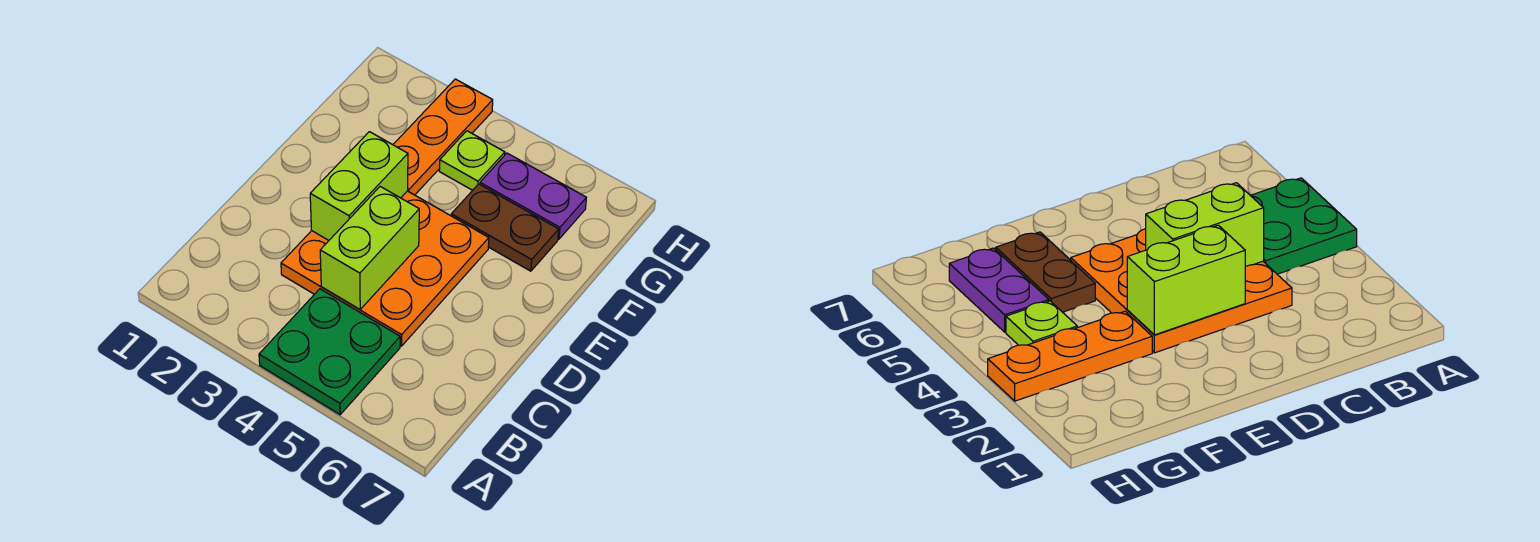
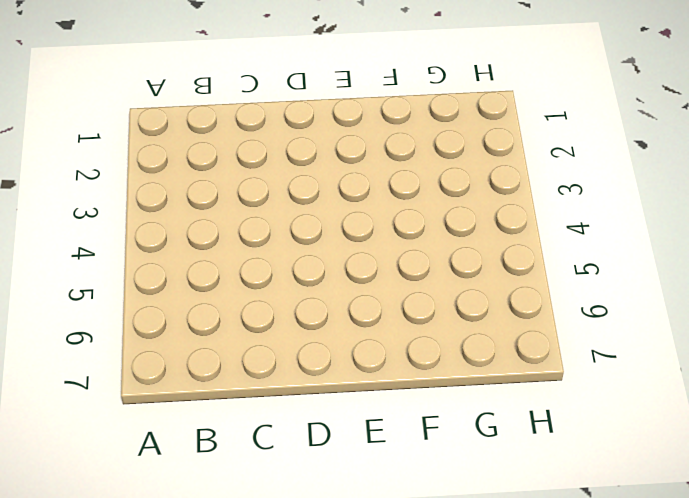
none -> green 2x2 plate [259,289,400,415]
none -> orange 3x3 plate [281,191,489,346]

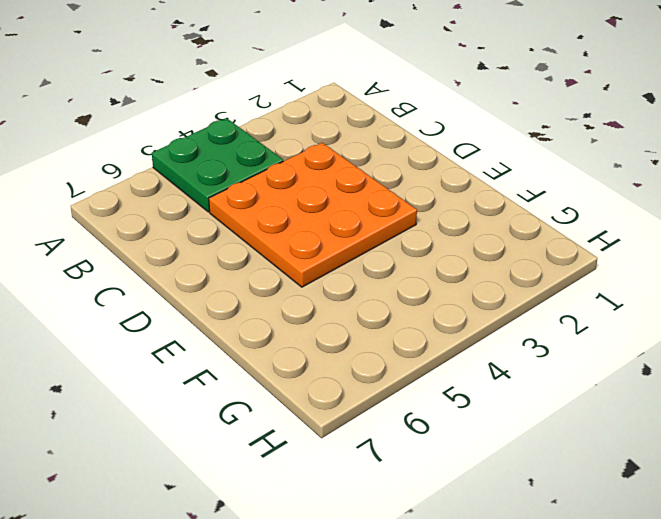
none -> orange 1x3 plate [393,79,493,195]
none -> brown 1x2 plate [451,184,559,271]

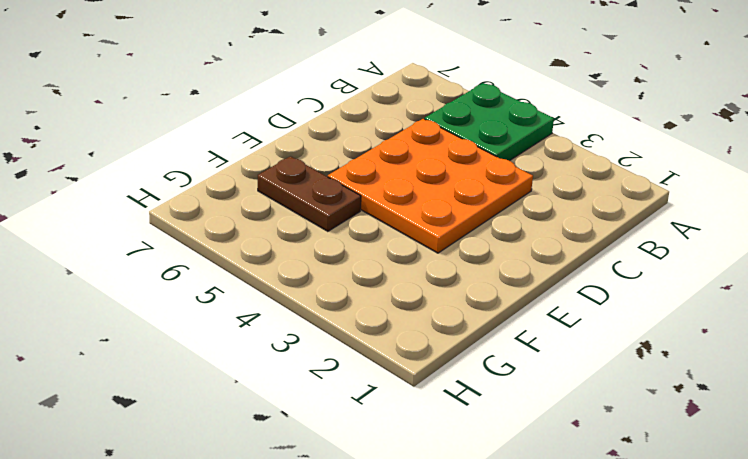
none -> orange 1x3 plate [393,79,493,195]
none -> lime 1x1 plate [439,131,505,190]

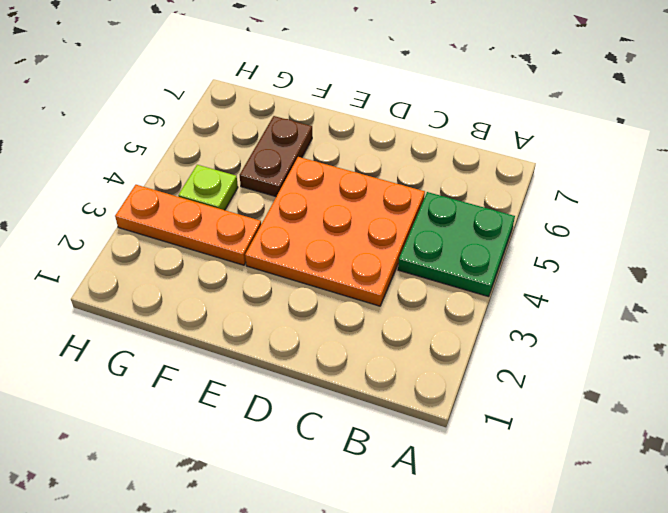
none -> purple 1x2 plate [480,153,586,239]
none -> lime 1x2 brick [320,186,419,309]

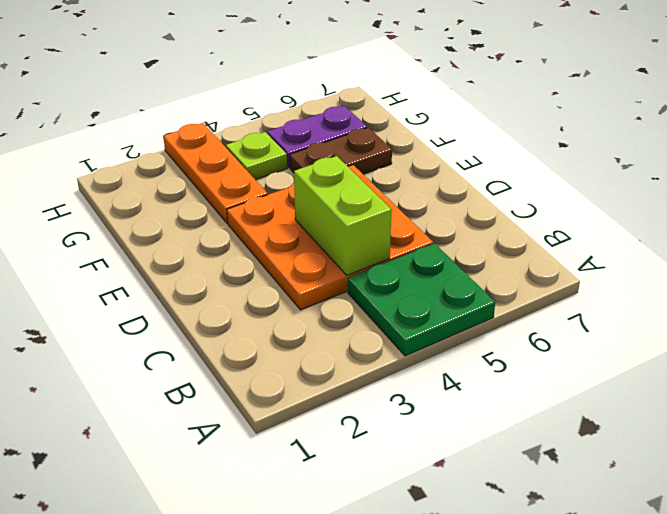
none -> lime 1x2 brick [310,132,408,240]

